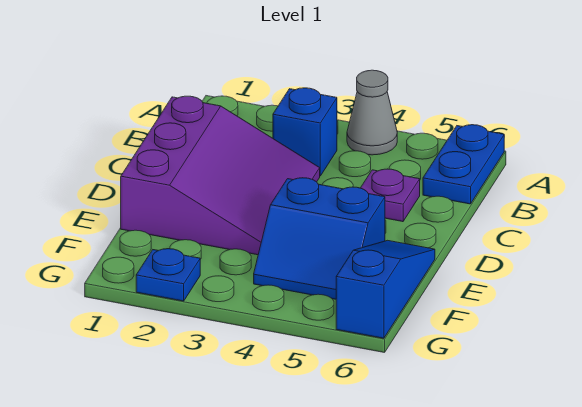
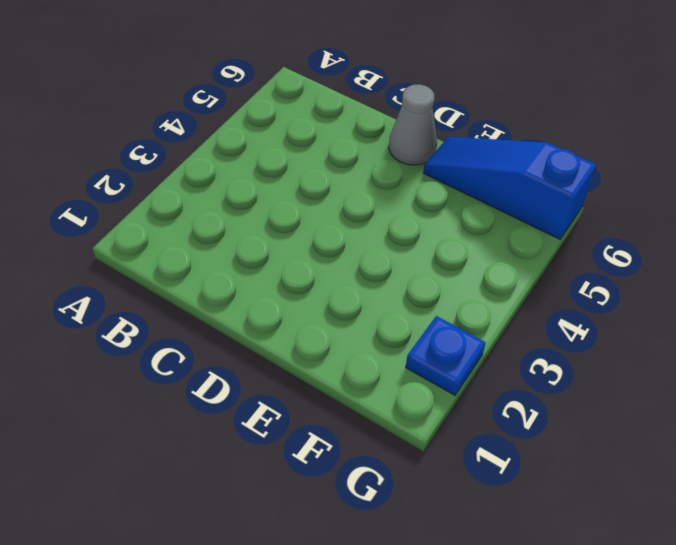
grey 1x1 cone [389,84,437,165] -> grey 1x1 cone moved to [347,70,397,155]
none -> blue 1x2 plate [423,125,504,204]
none -> blue 1x1 brick [273,88,337,176]

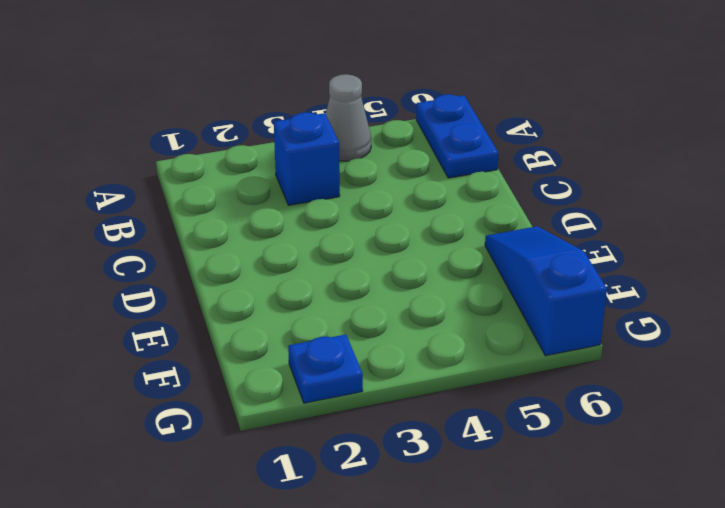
none -> purple 3x3 slope [121,96,320,255]
none -> purple 1x1 plate [361,169,420,222]

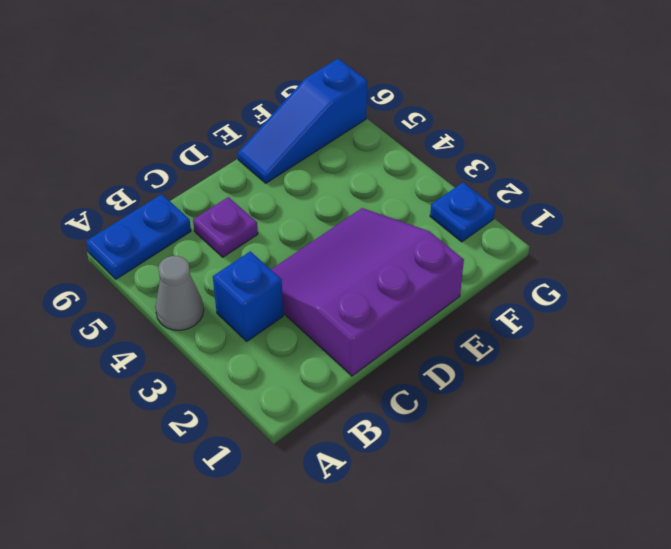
none -> blue 2x2 slope [254,178,385,299]

